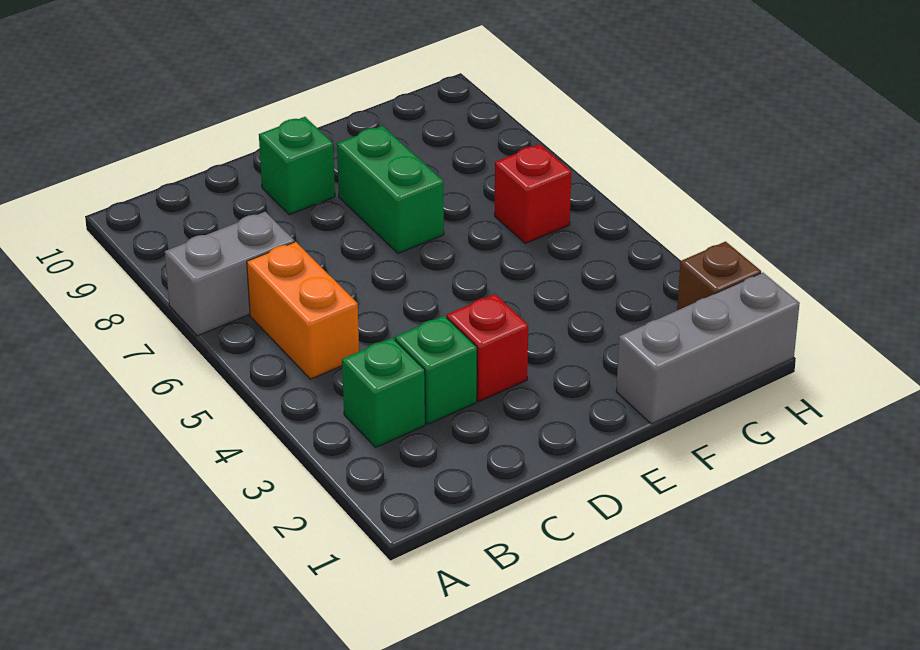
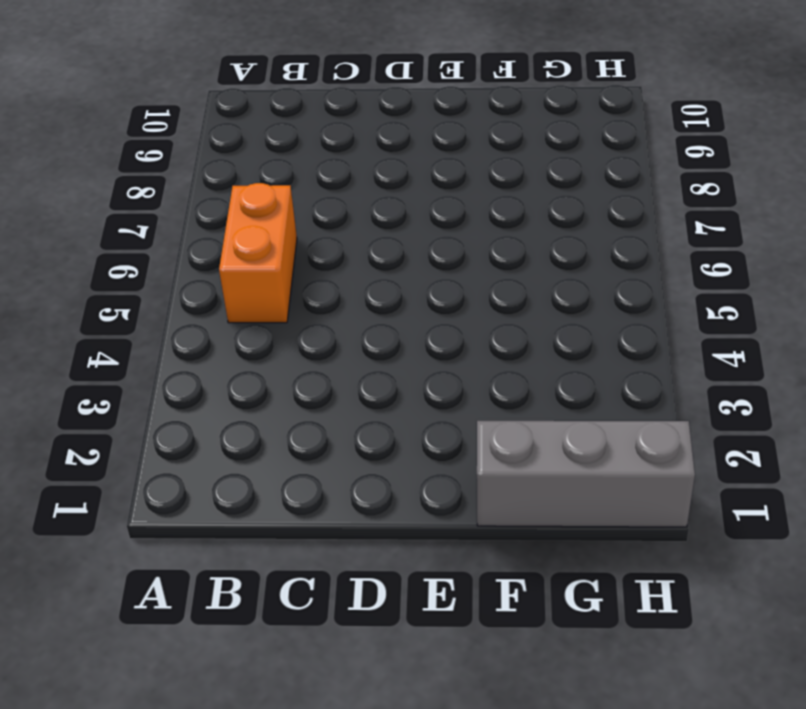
none -> grey 1x2 brick [165,212,294,336]
none -> green 1x1 brick [342,338,425,447]

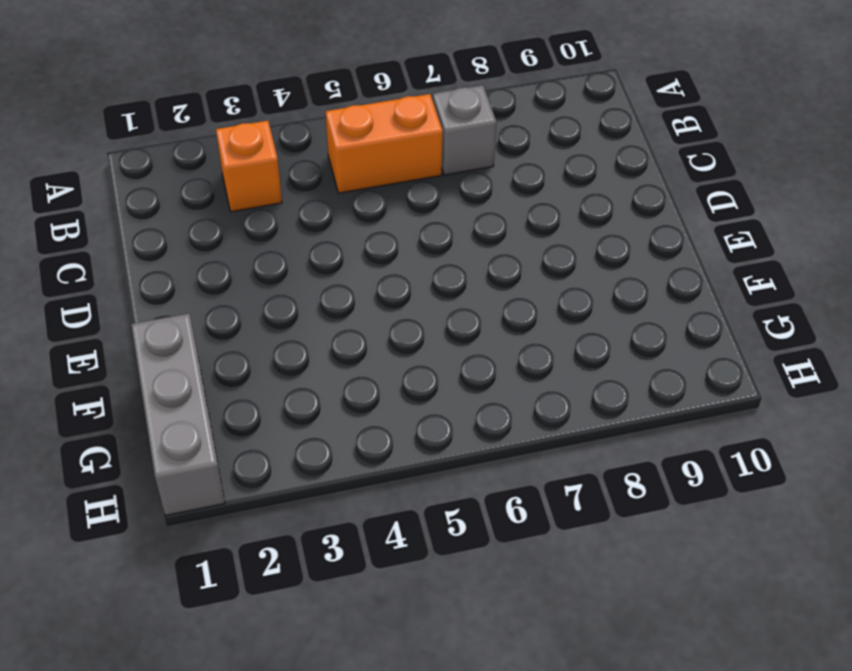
orange 1x1 brick [216,121,282,212] -> green 1x1 brick [342,338,425,447]
grey 1x1 brick [433,85,497,175] -> grey 1x2 brick [165,212,294,336]
none -> green 1x1 brick [395,316,477,424]
none -> red 1x1 brick [447,294,528,401]

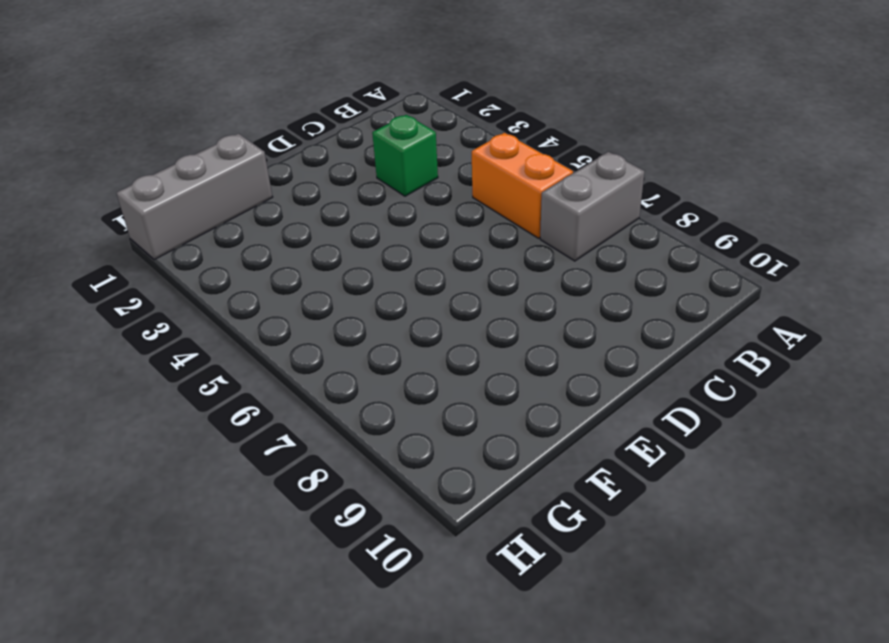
none -> green 1x1 brick [342,338,425,447]
none -> red 1x1 brick [447,294,528,401]

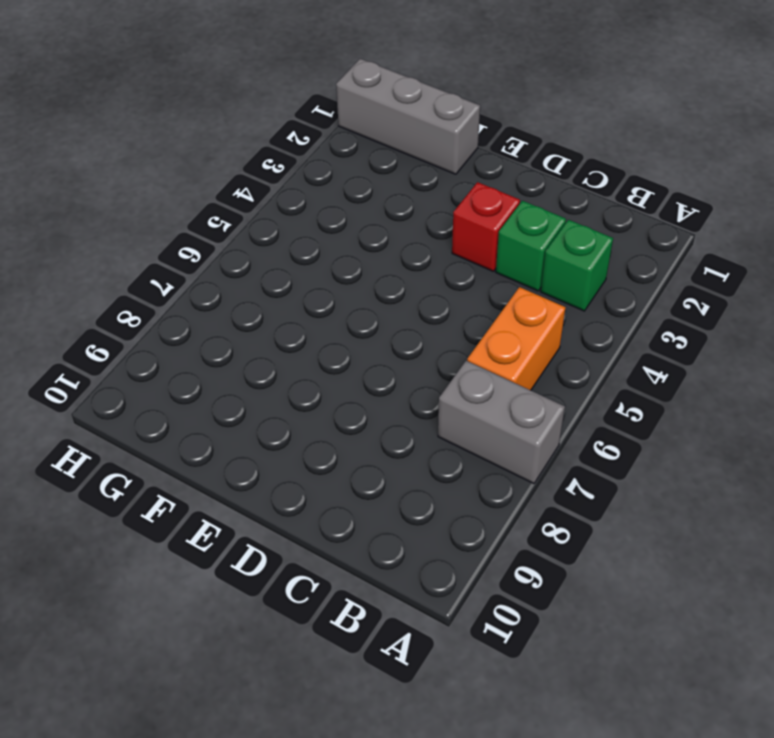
none -> green 1x1 brick [259,117,335,215]
none -> green 1x2 brick [337,126,444,253]

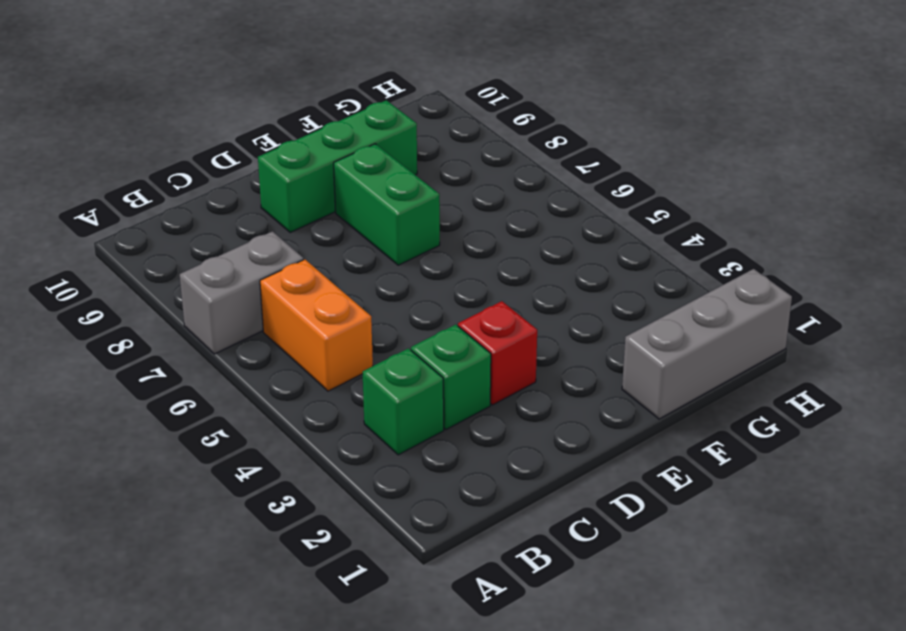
green 1x3 brick [258,100,417,232] -> green 1x1 brick [259,117,335,215]
none -> red 1x1 brick [495,144,571,243]
none -> brown 1x1 brick [677,242,761,310]

